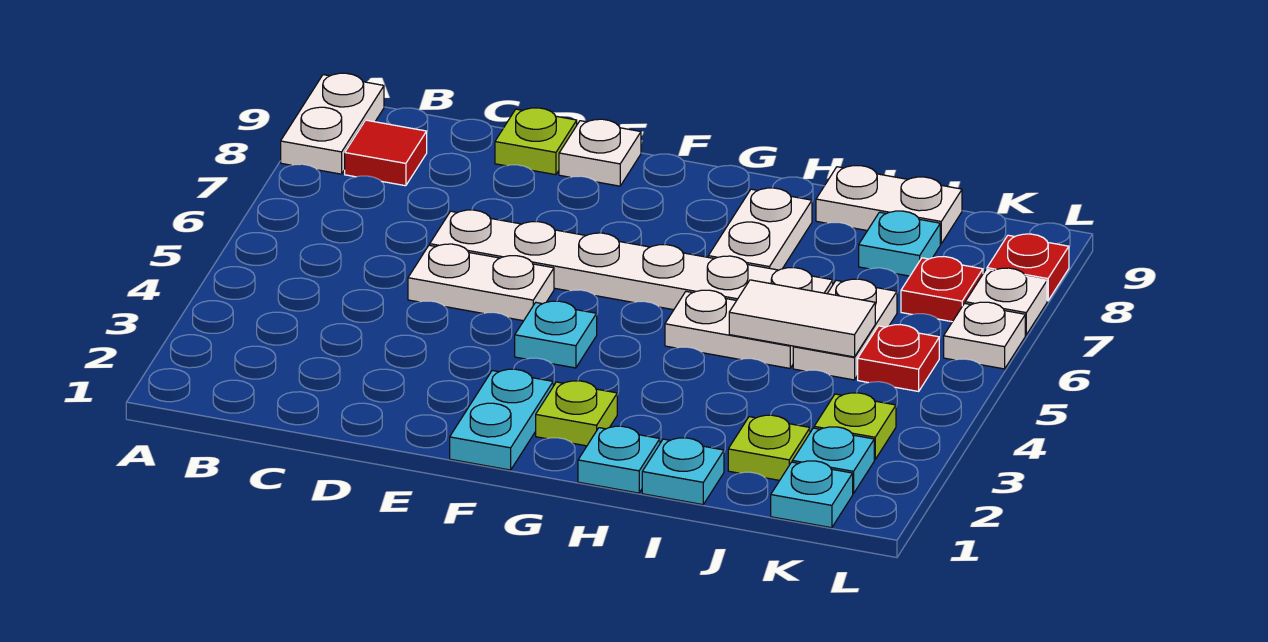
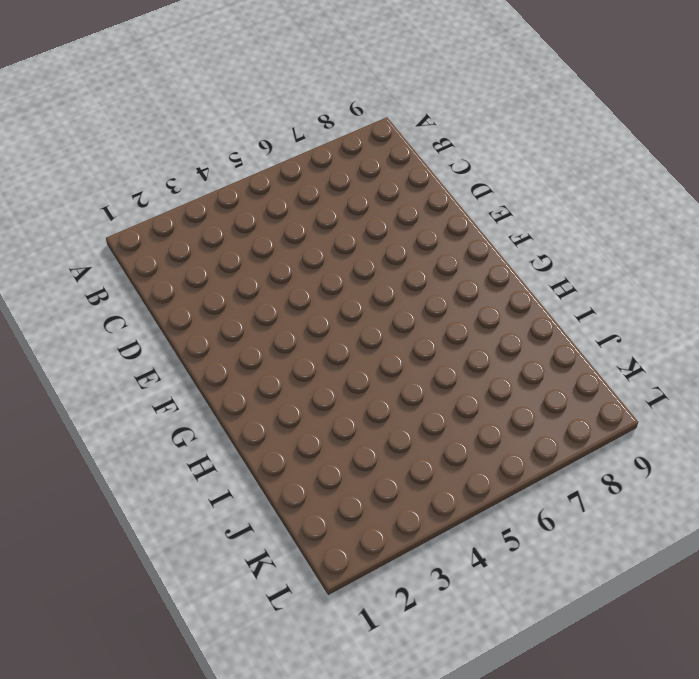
none -> white 1x2 plate [281,73,384,174]
none -> red 1x1 tile [345,120,427,186]
none -> white 1x2 plate [408,244,554,321]

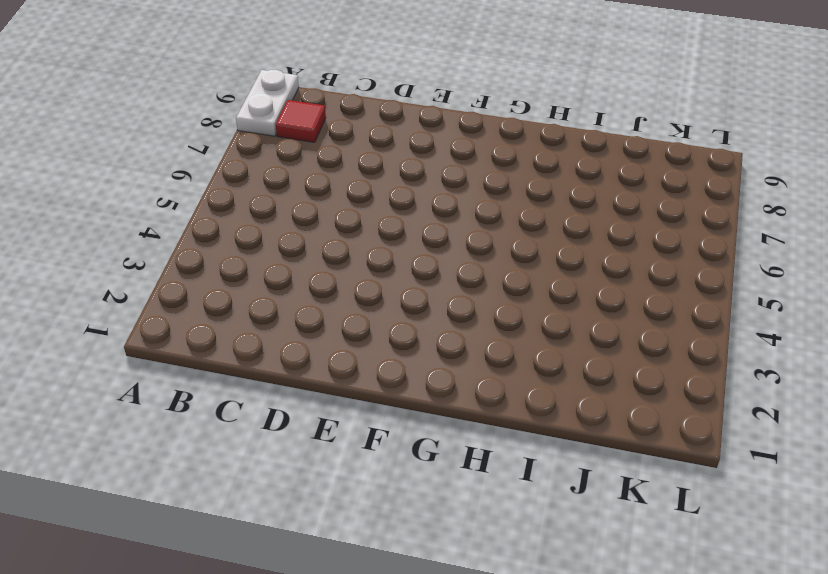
none -> white 1x2 plate [408,244,554,321]
none -> white 1x6 plate [430,210,833,310]
none -> lime 1x1 plate [495,108,577,175]

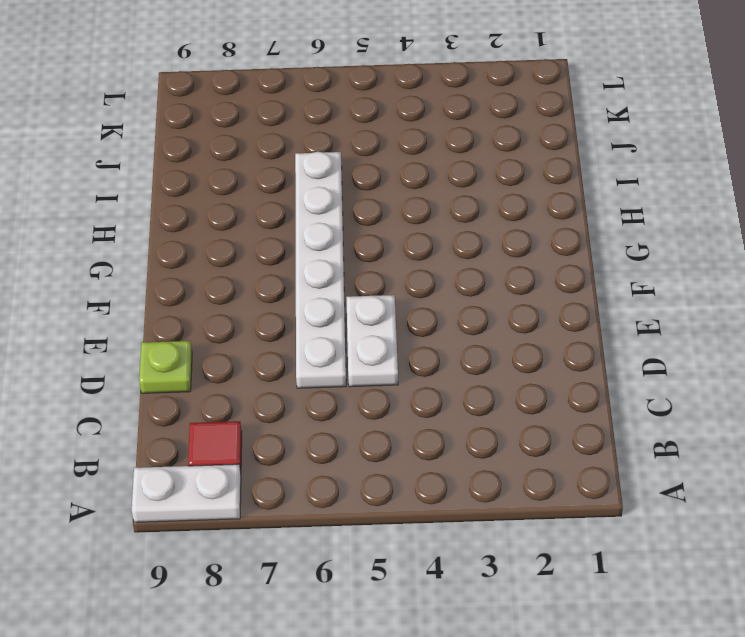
none -> white 1x1 plate [559,119,641,186]
none -> cyan 1x2 plate [450,369,553,470]
none -> cyan 1x1 plate [515,301,597,368]

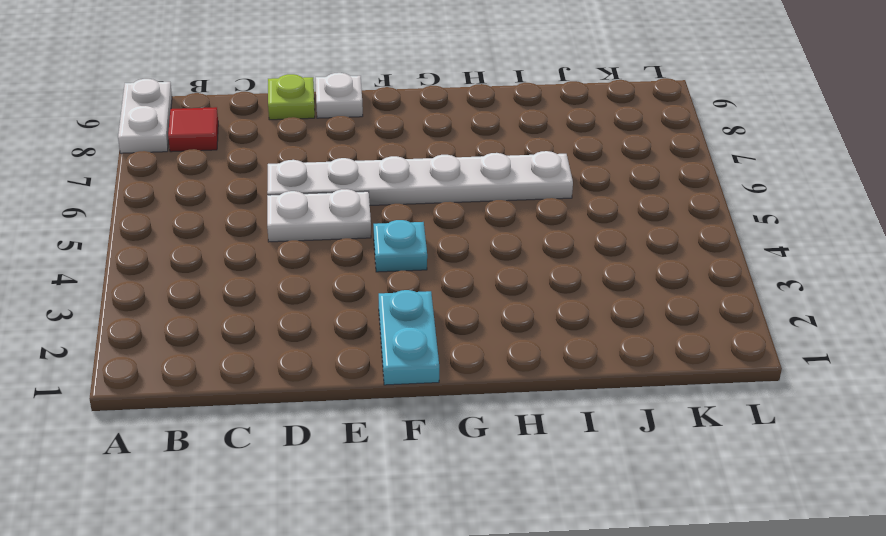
none -> lime 1x1 plate [536,381,617,446]
none -> cyan 1x1 plate [578,426,660,493]
none -> white 1x2 plate [665,290,794,368]

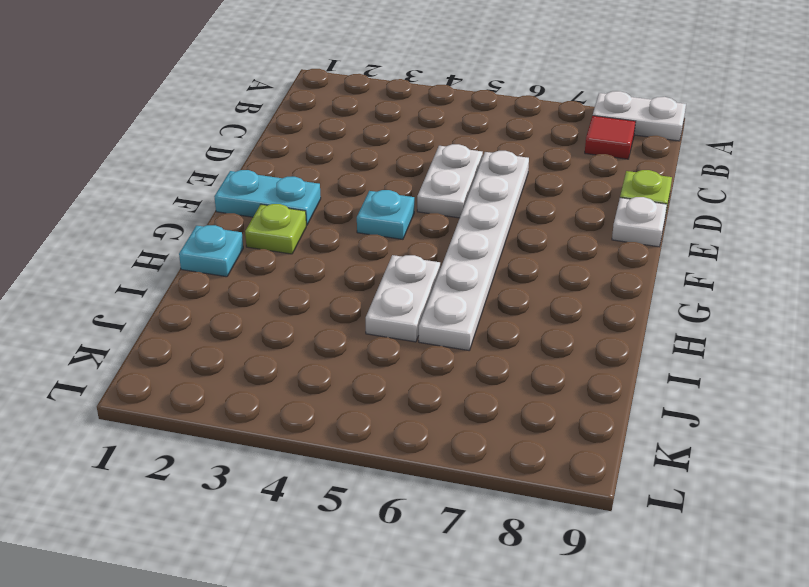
none -> white 1x2 plate [708,188,812,270]
none -> cyan 1x1 plate [642,438,724,505]
none -> white 1x2 plate [816,166,962,244]

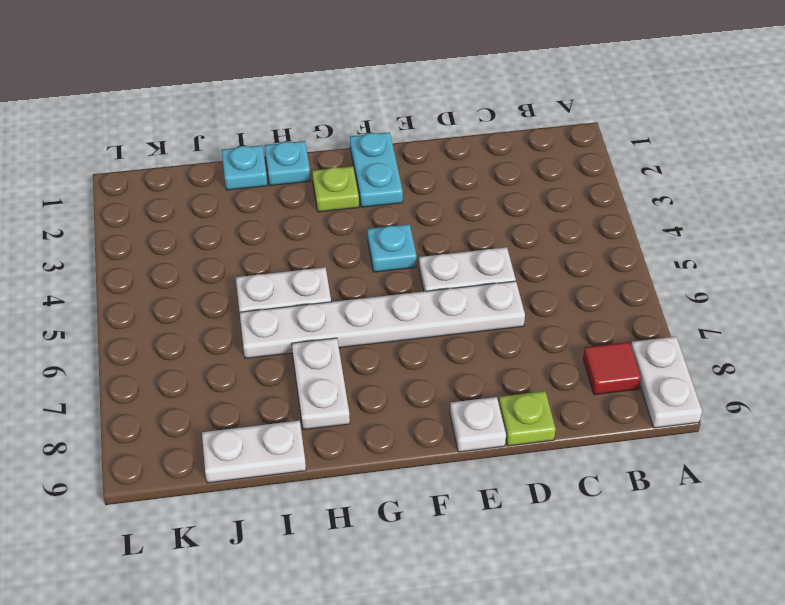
none -> lime 1x1 plate [728,415,810,480]
none -> white 1x2 plate [793,279,897,380]
none -> cyan 1x1 plate [859,211,940,276]

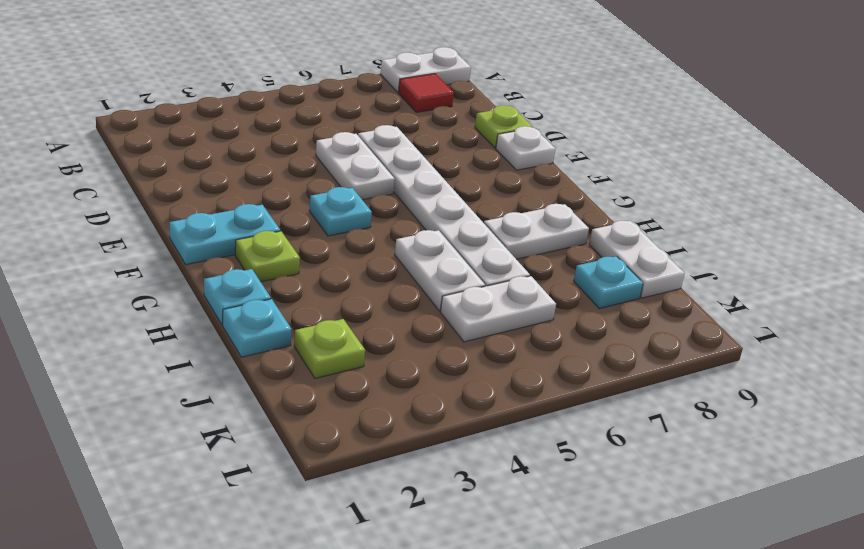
none -> cyan 1x1 plate [771,461,853,528]
none -> cyan 1x1 plate [792,427,874,494]
none -> lime 1x1 plate [814,393,896,460]

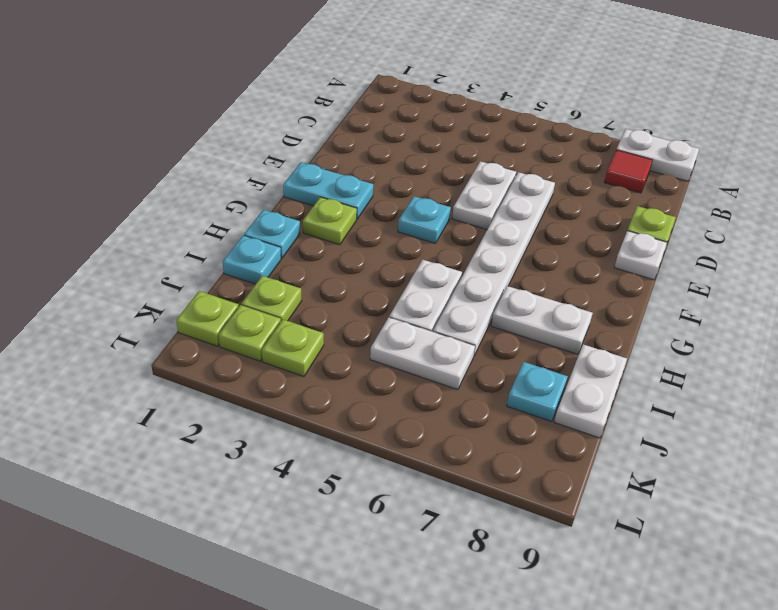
lime 1x1 plate [176,291,239,346] -> cyan 1x1 plate [771,461,853,528]
lime 1x1 plate [219,305,281,361] -> cyan 1x1 plate [792,427,874,494]
none -> red 1x1 plate [858,325,939,391]
none -> red 1x1 plate [901,257,983,322]
none -> white 1x1 plate [944,302,1025,369]

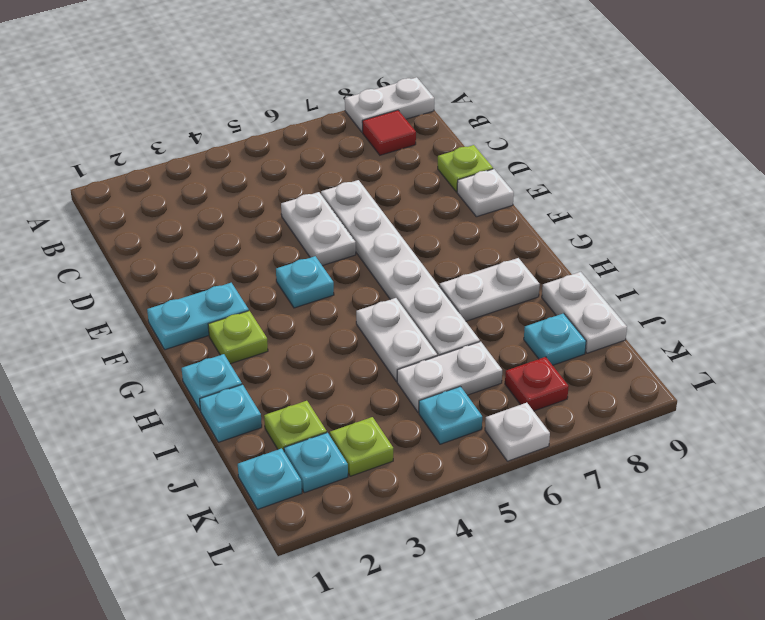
cyan 1x1 plate [419,386,482,444] -> red 1x1 plate [858,325,939,391]
none -> white 1x1 plate [965,268,1047,335]
none -> red 1x1 plate [987,234,1069,301]
none -> white 1x2 tile [729,280,875,357]

